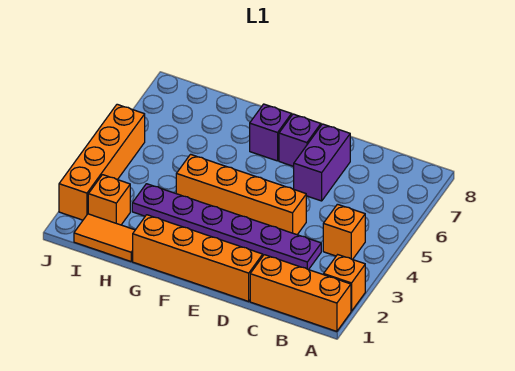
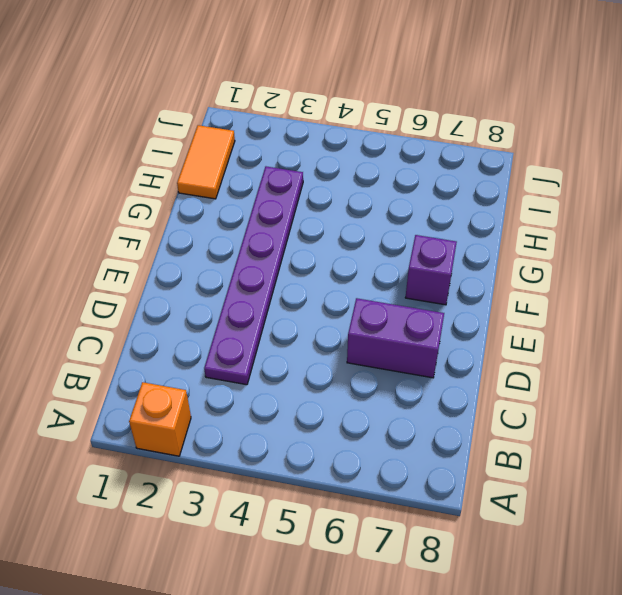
none -> orange 1x3 brick [250,255,351,331]
none -> orange 1x1 brick [323,204,365,260]
none -> orange 1x4 brick [133,215,263,301]

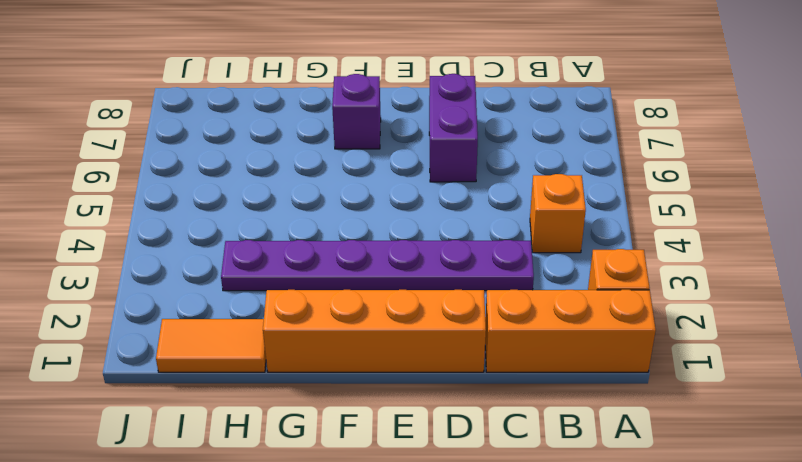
none -> orange 1x4 brick [176,154,306,235]
none -> purple 1x1 brick [279,114,321,166]
none -> orange 1x1 brick [88,175,130,225]

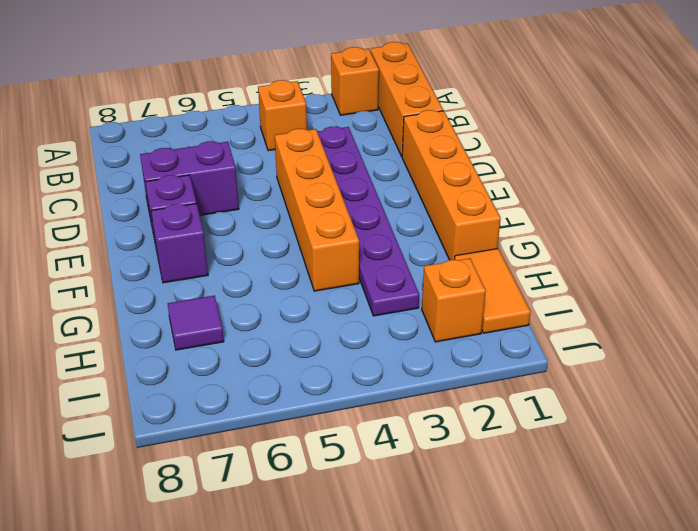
purple 1x1 tile [168,296,224,350] -> none
none -> orange 1x4 brick [59,104,145,220]

